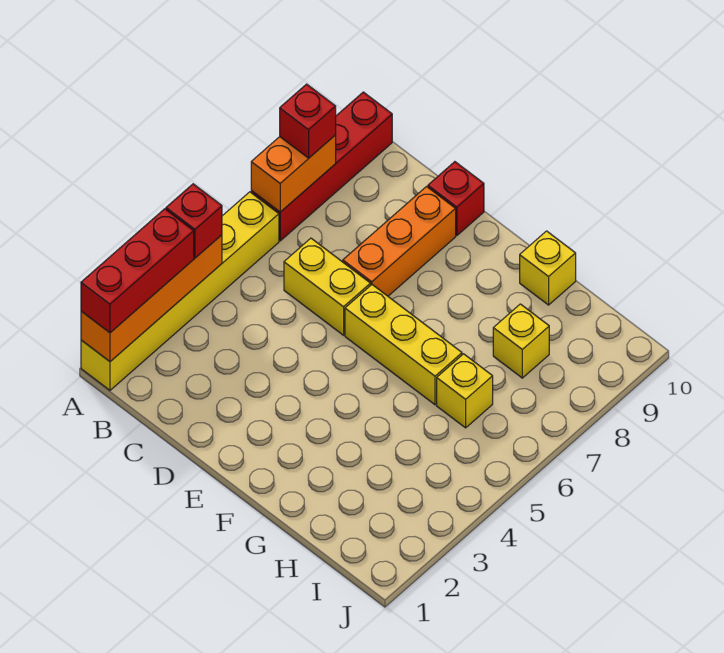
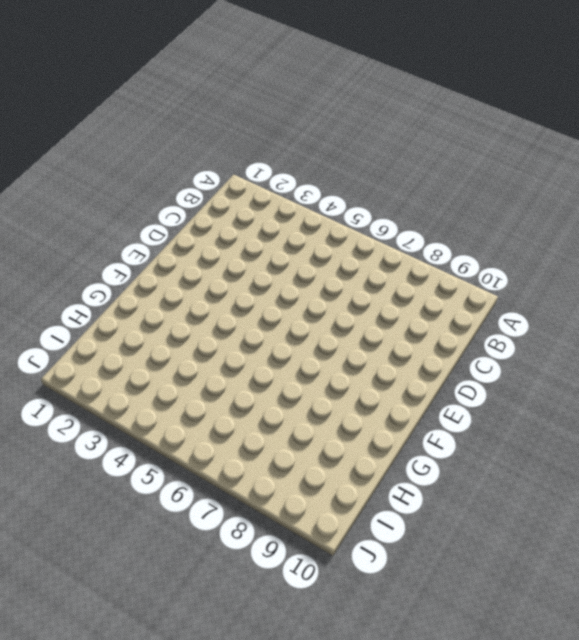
none -> yellow 1x6 brick [81,192,279,390]
none -> red 1x4 brick [251,92,392,241]
none -> yellow 1x2 brick [284,238,371,335]

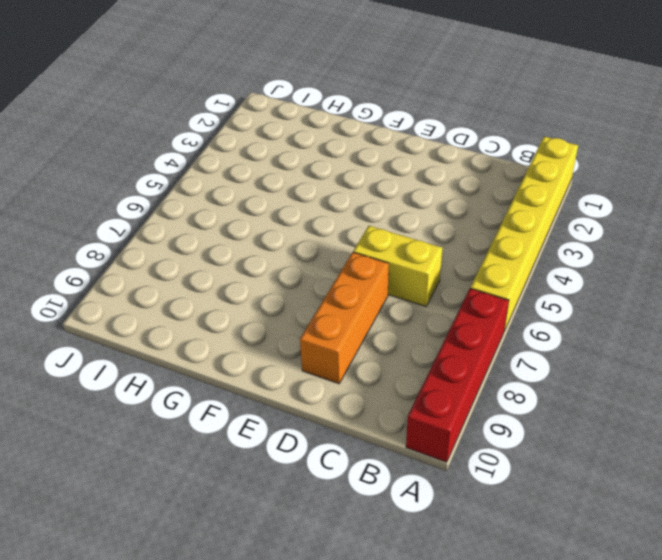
none -> red 1x1 brick [428,162,484,235]
none -> yellow 1x3 brick [345,285,462,405]
none -> yellow 1x1 brick [520,231,576,305]

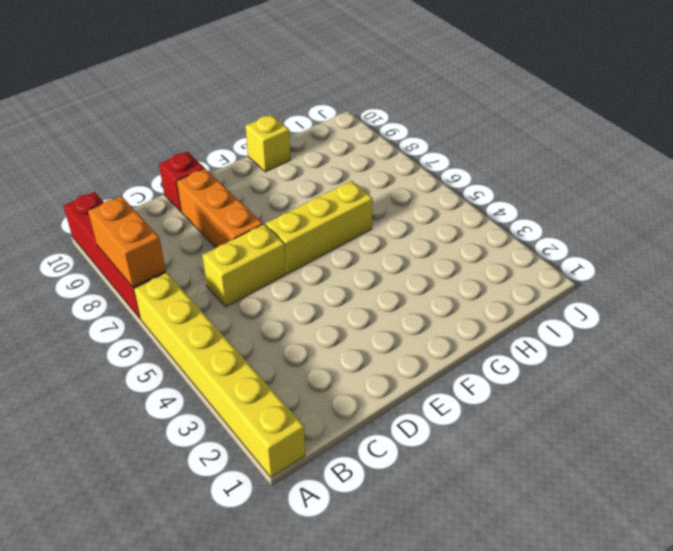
none -> yellow 1x1 brick [437,354,493,428]
none -> yellow 1x1 brick [493,304,549,378]
none -> orange 1x4 brick [81,235,222,361]

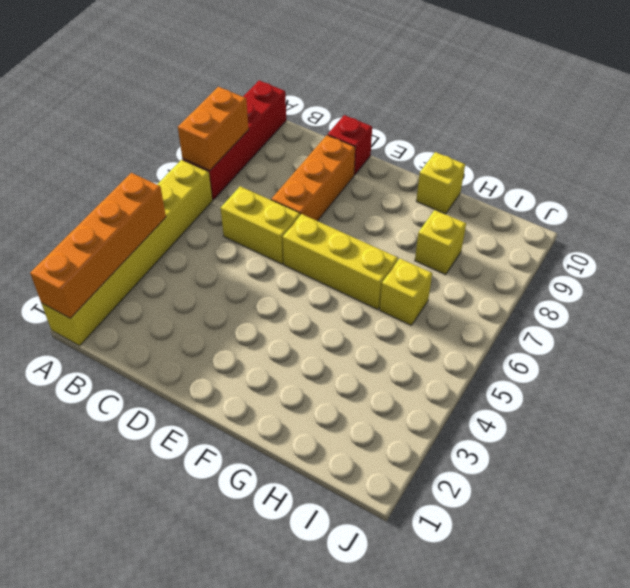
none -> red 1x3 brick [81,209,194,333]
none -> red 1x1 brick [166,184,222,258]
none -> red 1x1 brick [280,84,336,158]

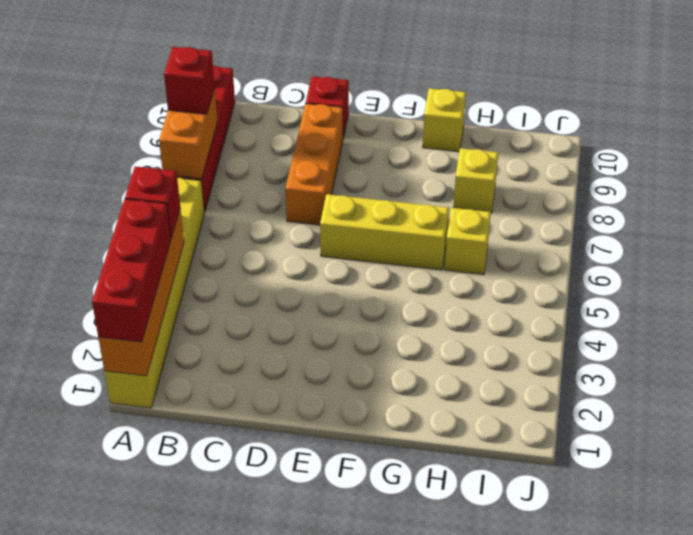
none -> yellow 1x2 brick [284,238,371,335]

